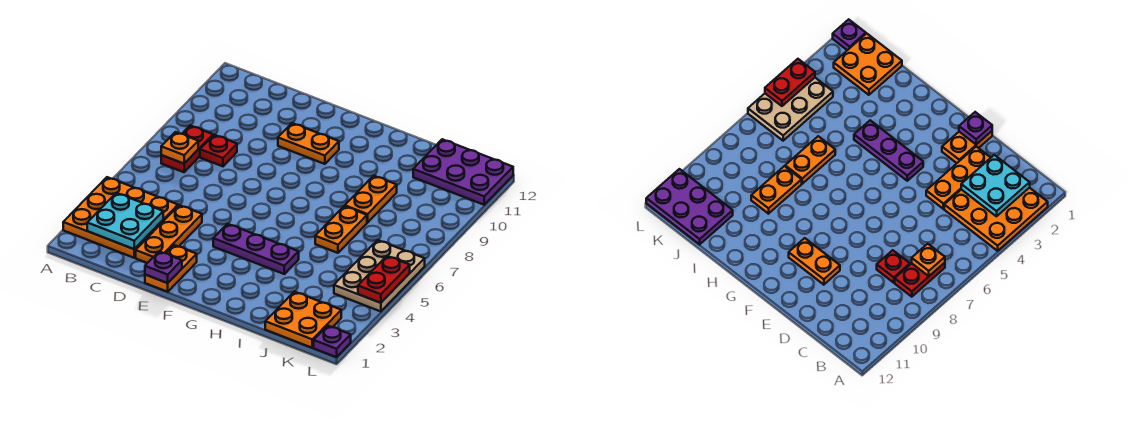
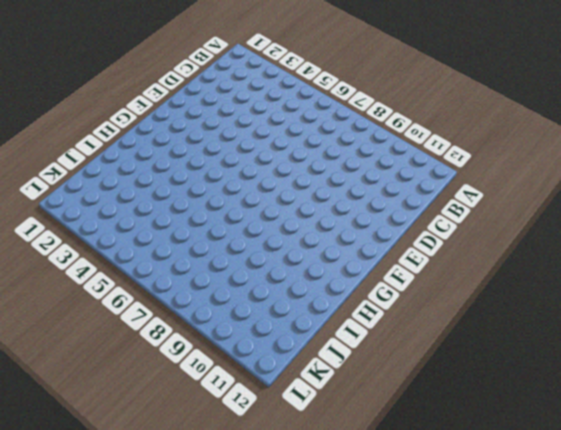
none -> orange 3x3 plate [63,177,178,258]
none -> red 1x2 plate [161,126,213,172]
none -> red 1x1 plate [200,135,237,166]

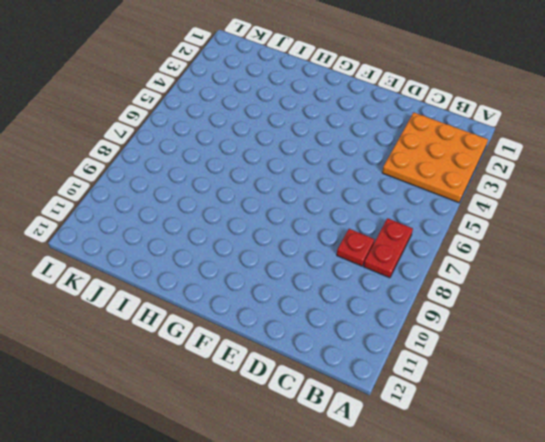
none -> orange 1x3 plate [136,205,202,263]
none -> orange 1x2 plate [145,245,197,292]
none -> orange 1x2 plate [278,123,339,164]

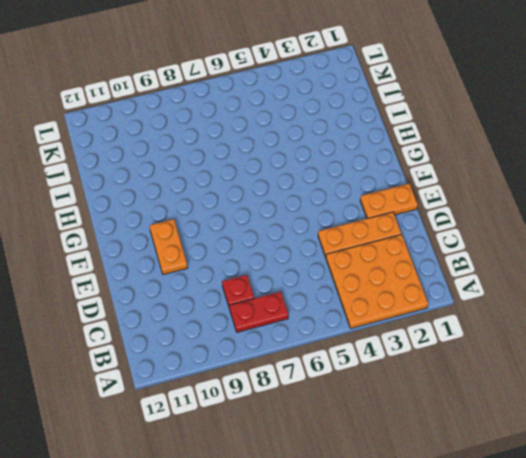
none -> purple 1x3 plate [213,224,299,274]
none -> orange 1x2 plate [315,206,367,253]
none -> orange 1x2 plate [345,176,397,222]

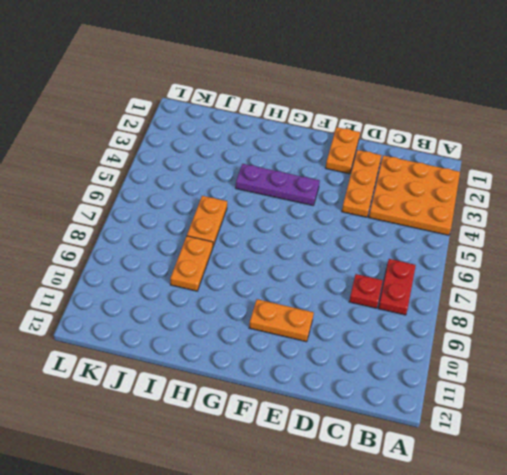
none -> orange 2x2 plate [265,292,341,348]
none -> purple 2x3 plate [413,139,513,205]
none -> tan 2x3 plate [334,240,425,312]

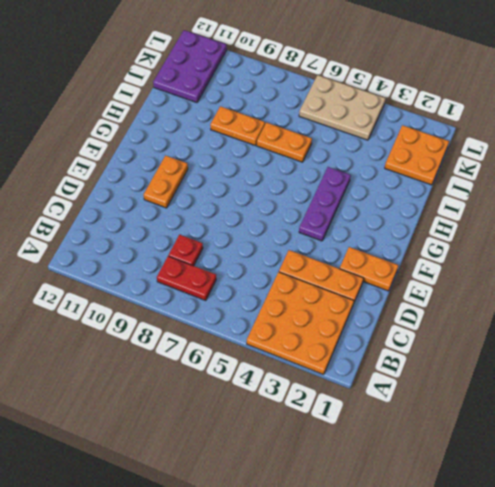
none -> purple 1x1 plate [314,326,351,357]
none -> cyan 2x2 plate [87,193,163,249]
none -> orange 1x1 plate [161,132,198,164]

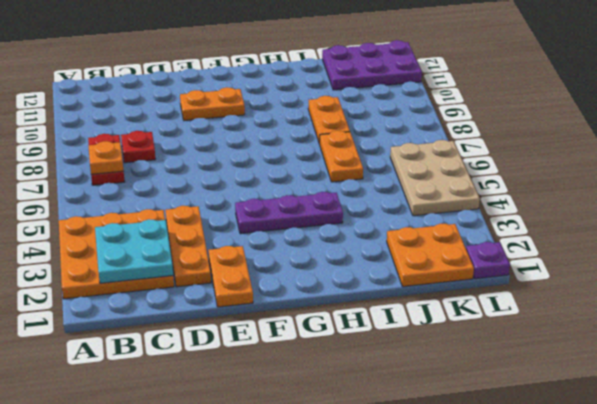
none -> purple 1x1 plate [145,252,182,283]
none -> red 1x2 plate [358,256,410,303]

